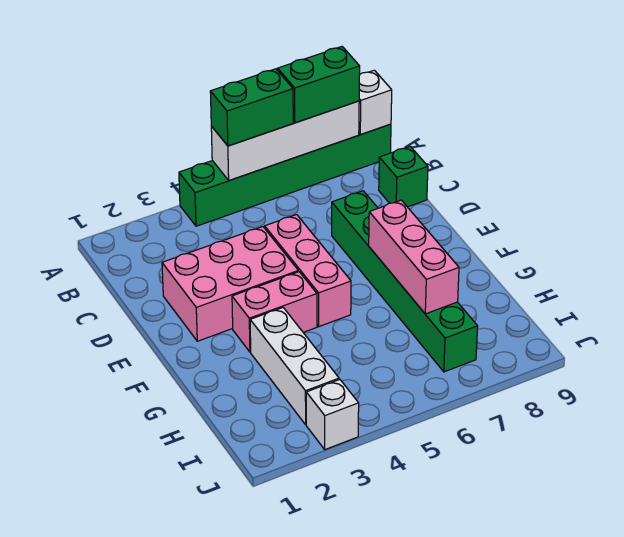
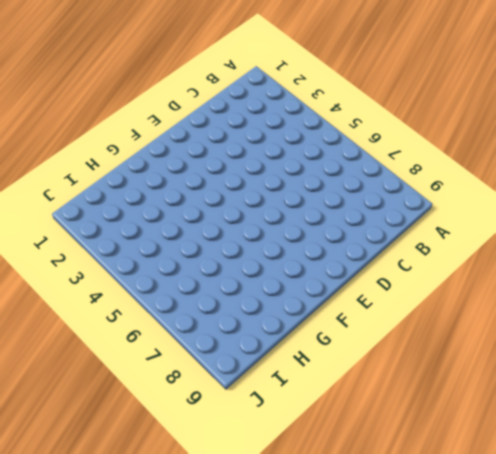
none -> green 1x6 brick [179,124,391,226]
none -> green 1x1 brick [379,146,428,207]
none -> pink 2x3 brick [162,227,298,341]

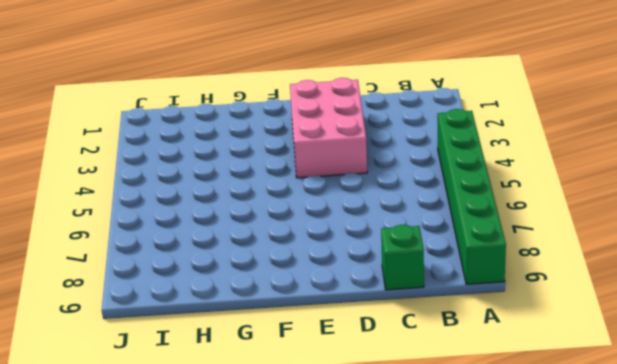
none -> pink 1x3 brick [265,215,351,327]
none -> green 1x6 brick [332,191,478,372]
none -> pink 1x2 brick [232,272,317,352]

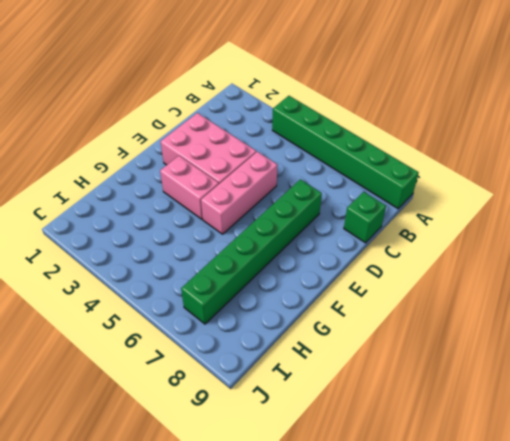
none -> white 1x3 brick [250,308,339,424]
none -> white 1x1 brick [306,380,359,450]
none -> white 1x4 brick [211,101,359,180]

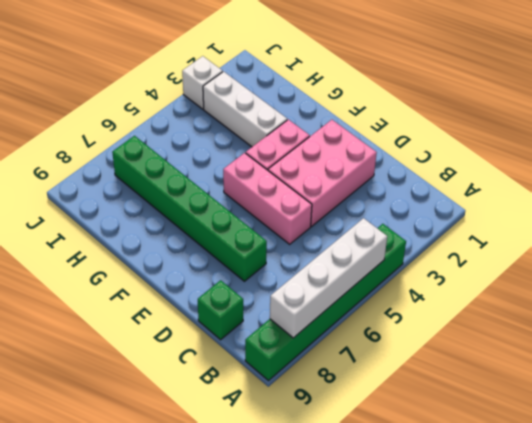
none -> white 1x1 brick [359,70,392,134]
none -> pink 1x3 brick [369,200,459,314]
none -> green 1x2 brick [210,69,293,146]

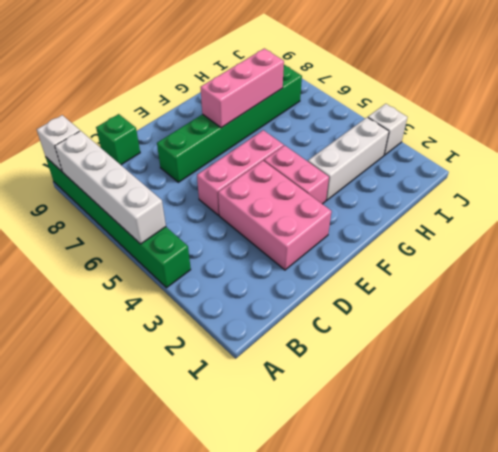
none -> green 1x2 brick [210,69,293,146]
none -> green 1x2 brick [278,47,360,123]

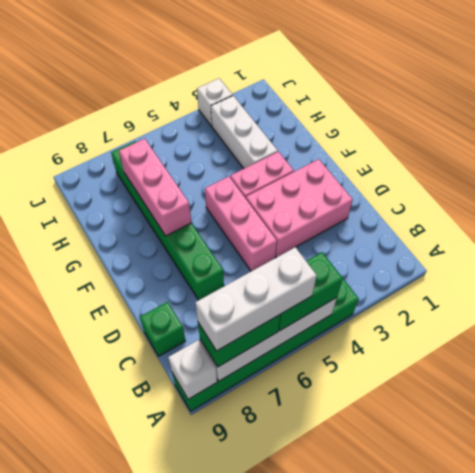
white 1x3 brick [195,247,317,351] -> none

